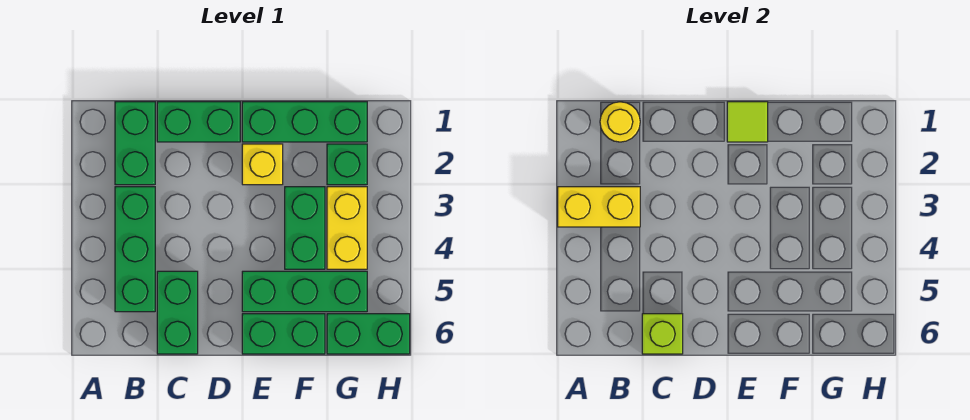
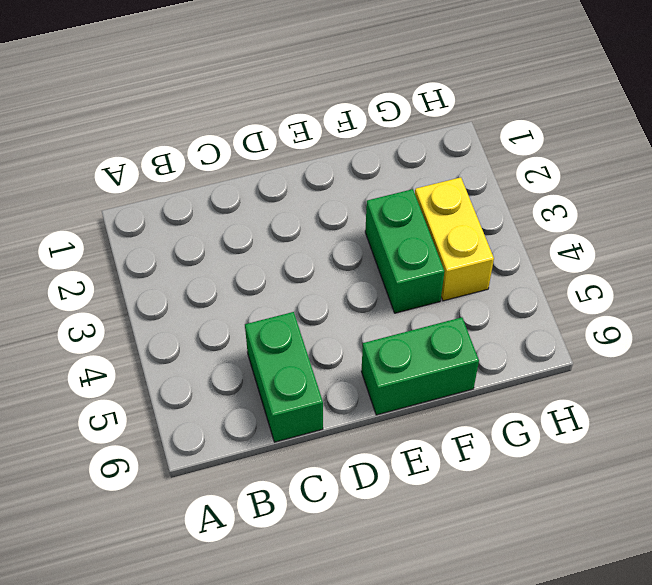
none -> green 1x2 brick [115,102,155,185]
none -> green 1x3 brick [115,187,155,312]
none -> green 1x2 brick [157,102,240,142]

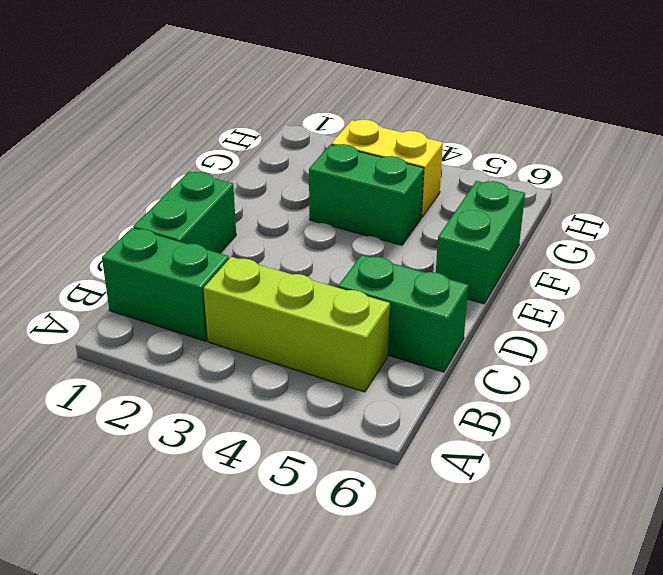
lime 1x3 brick [204,257,390,392] -> green 1x3 brick [115,187,155,312]
none -> green 1x3 brick [242,102,367,142]
none -> yellow 1x1 brick [242,144,283,185]
none -> green 1x3 brick [242,271,367,312]

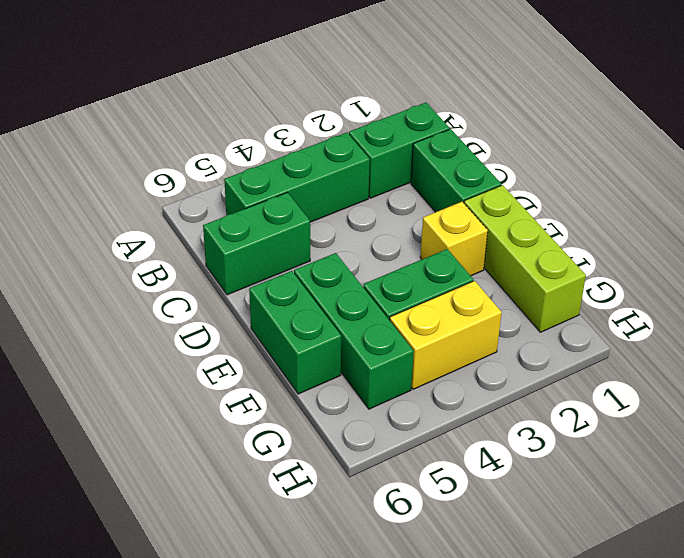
lime 1x3 brick [464,185,586,332] -> green 1x3 brick [242,102,367,142]
none -> green 1x1 brick [327,144,367,185]
none -> green 1x2 brick [327,314,410,354]
none -> yellow 1x2 brick [558,187,640,227]

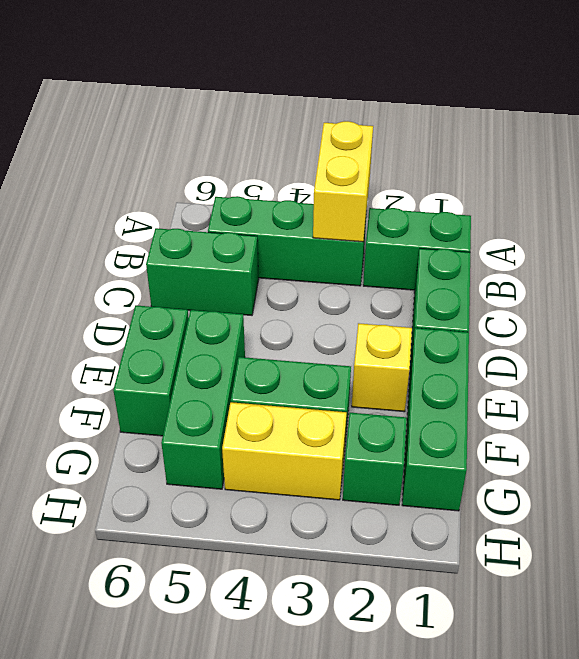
none -> green 1x2 brick [327,314,410,354]
none -> yellow 1x1 round brick [600,102,640,142]
none -> lime 1x1 brick [642,314,683,354]

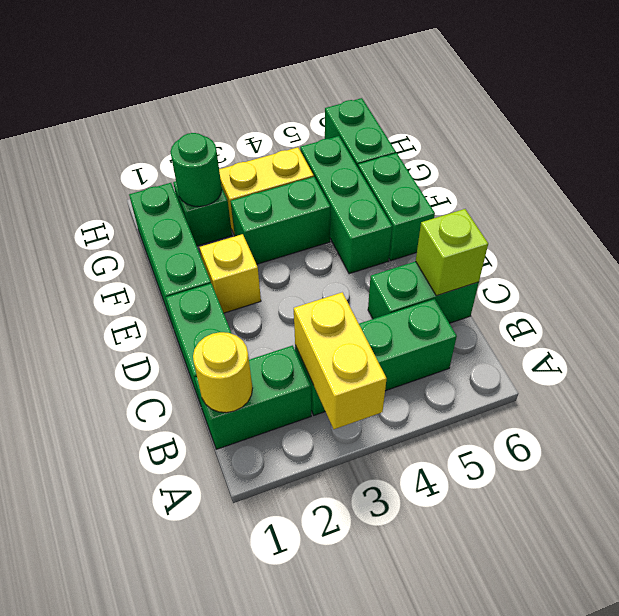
green 1x1 round brick [170,133,222,207] -> none
none -> lime 1x1 tile [727,102,768,142]

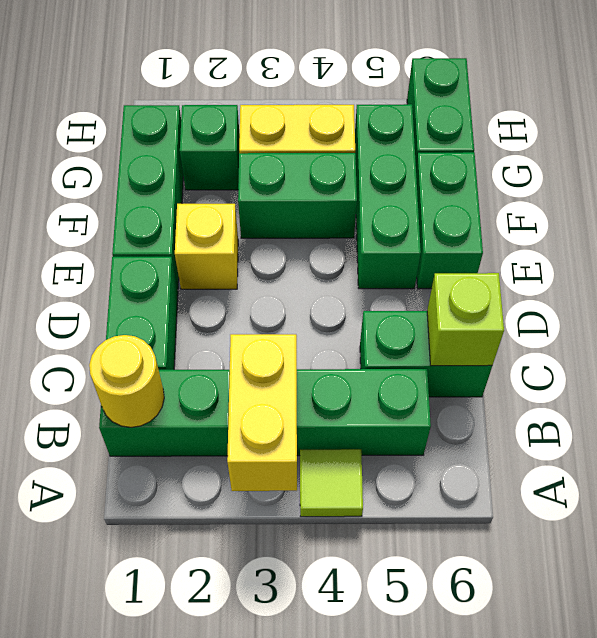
lime 1x1 tile [300,449,363,517] -> lime 1x1 tile moved to [727,102,768,142]

